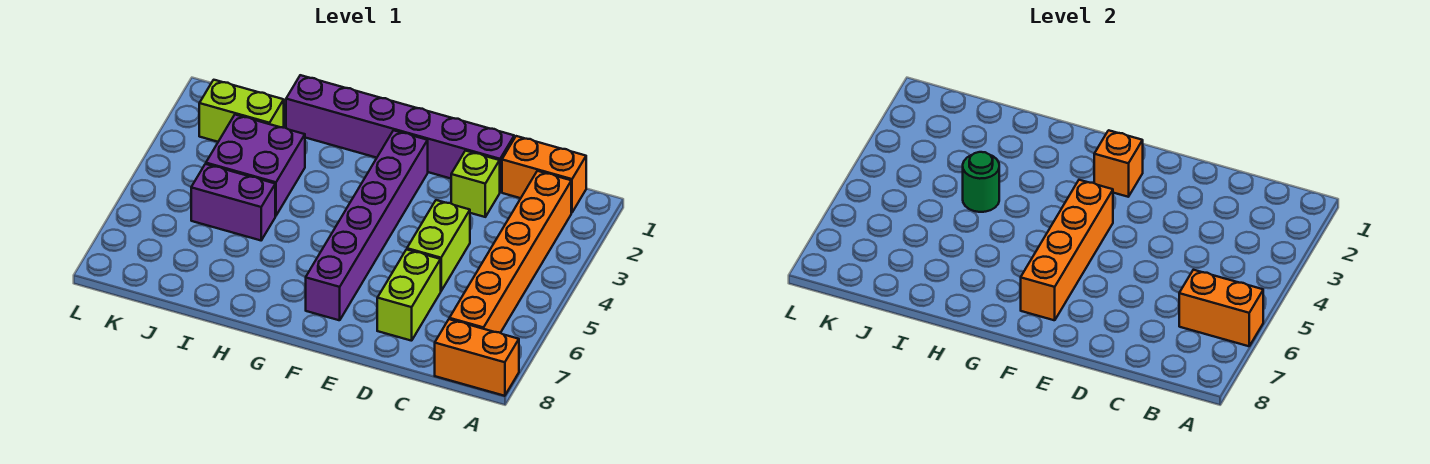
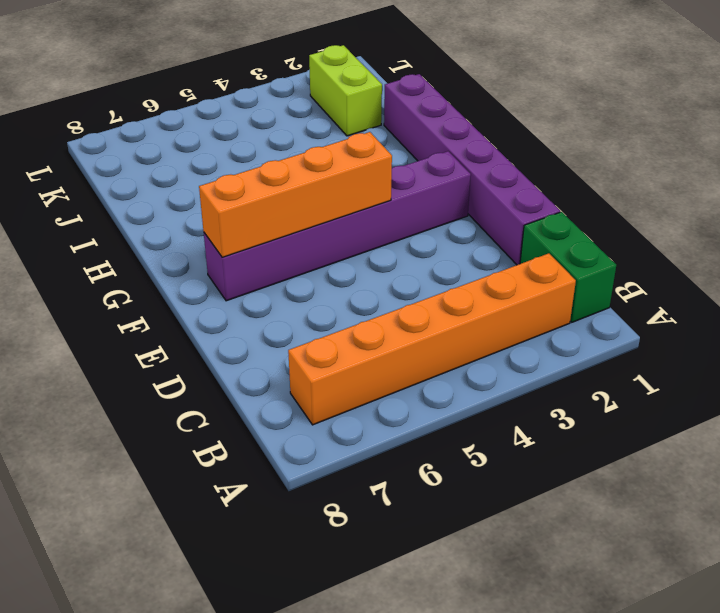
green 1x2 brick [520,212,616,322] -> orange 1x2 brick [502,136,586,213]
none -> orange 1x2 brick [435,319,519,396]
none -> lime 1x1 brick [451,151,500,217]
none -> lime 1x2 brick [407,200,470,291]

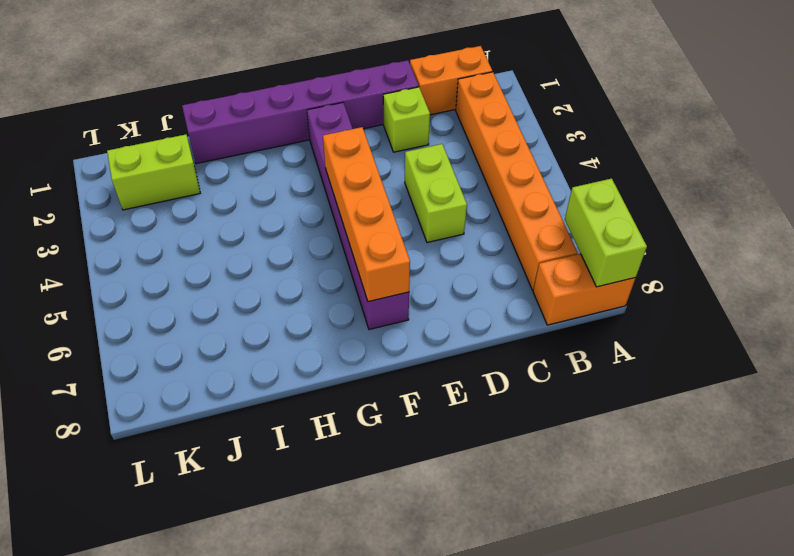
lime 1x2 brick [565,179,647,287] -> lime 1x2 brick moved to [377,250,441,341]
none -> purple 2x2 brick [206,115,305,216]
none -> purple 1x2 brick [191,164,275,240]
none -> orange 1x2 brick [1179,270,1263,346]

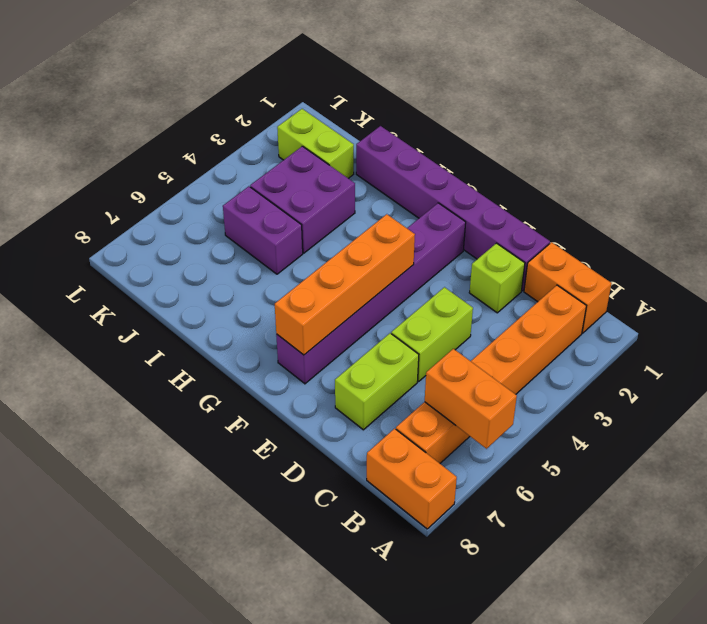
none -> orange 1x1 brick [1094,130,1143,197]
none -> green 1x1 round brick [963,152,999,212]

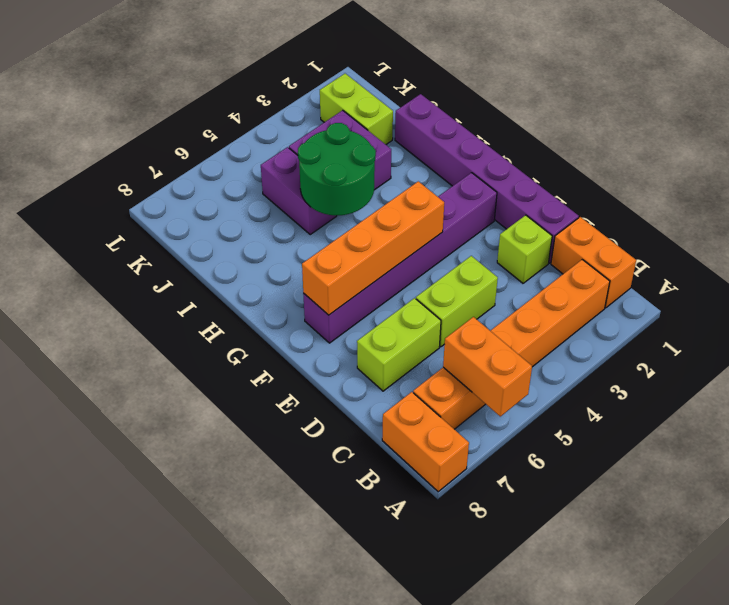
green 2x2 round brick [298,123,376,216] -> green 1x1 round brick [963,152,999,212]
none -> orange 1x1 brick [1094,130,1143,197]

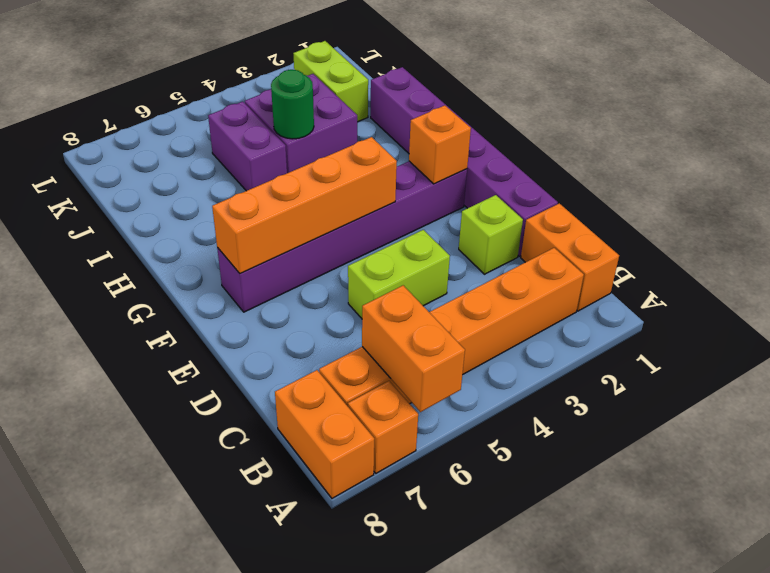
orange 1x1 brick [348,381,418,473] -> none
none -> lime 1x2 brick [377,250,441,341]

